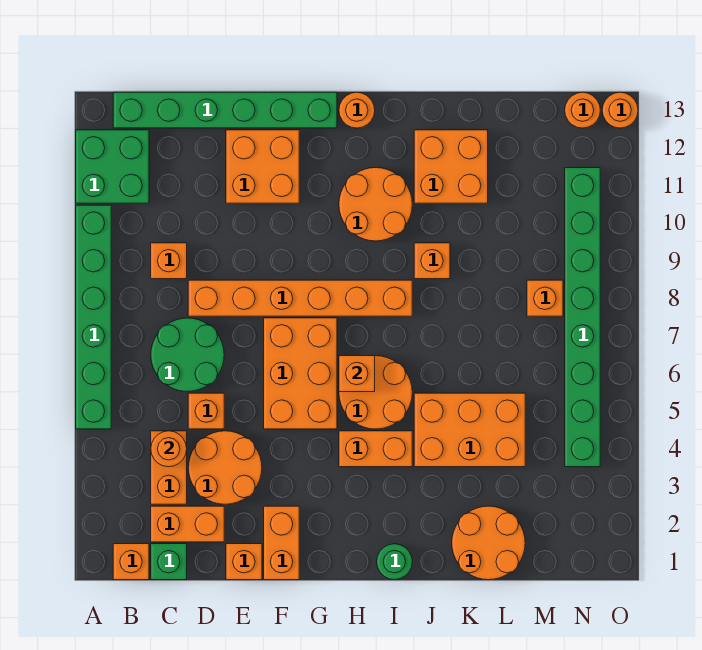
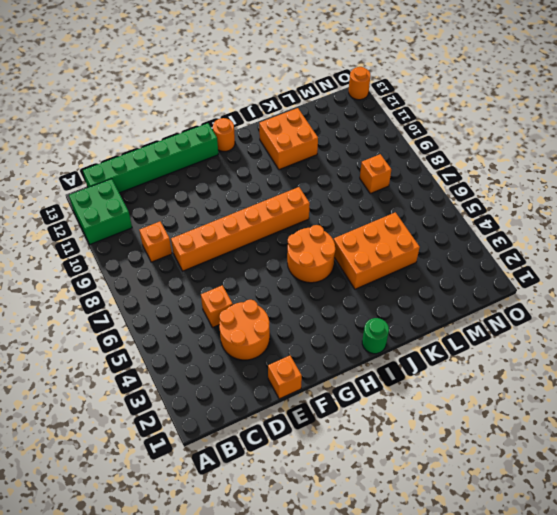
none -> green 1x6 brick [76,205,111,429]
none -> orange 1x1 brick [113,544,149,580]
none -> green 1x1 brick [151,544,187,580]
none -> orange 1x2 brick [151,506,224,542]

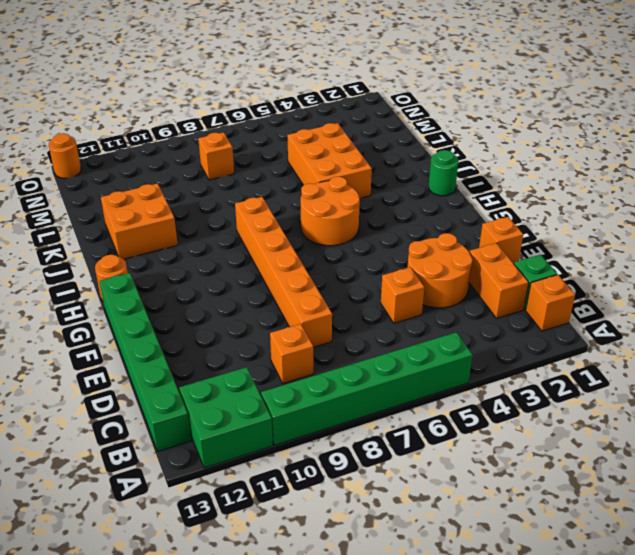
none -> orange 1x2 brick [151,431,187,504]
none -> green 2x2 round brick [151,318,224,392]
none -> orange 2x2 brick [226,130,299,203]
none -> orange 1x2 brick [264,506,299,580]

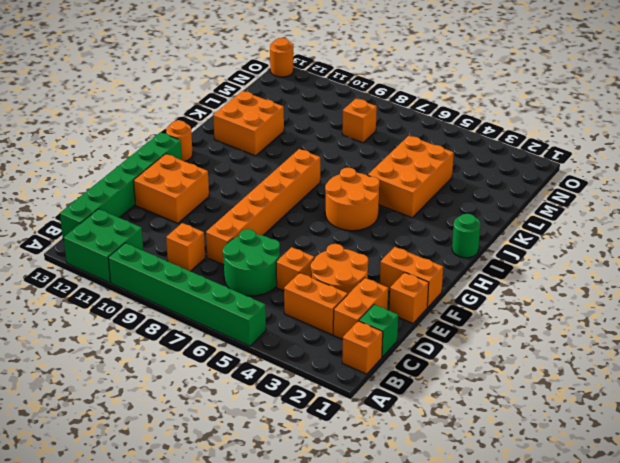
none -> orange 2x3 brick [264,318,337,429]
none -> orange 1x2 brick [339,431,412,467]
none -> orange 2x2 round brick [339,168,412,241]
none -> orange 1x1 brick [414,243,450,279]

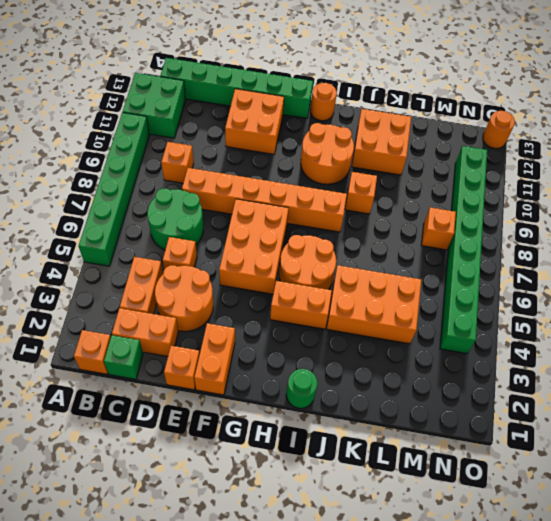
none -> orange 2x2 round brick [452,506,525,580]
none -> orange 1x1 round brick [565,92,600,128]
none -> orange 1x1 round brick [151,431,187,467]
none -> orange 1x1 brick [339,356,375,392]

